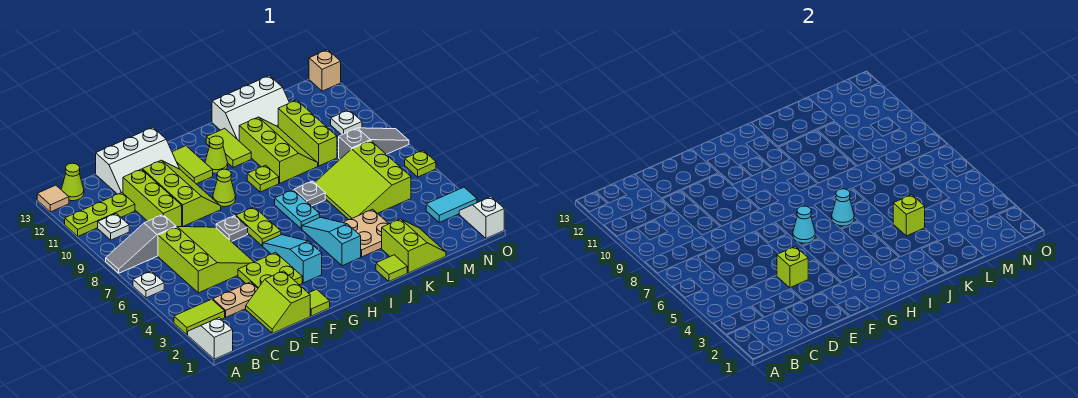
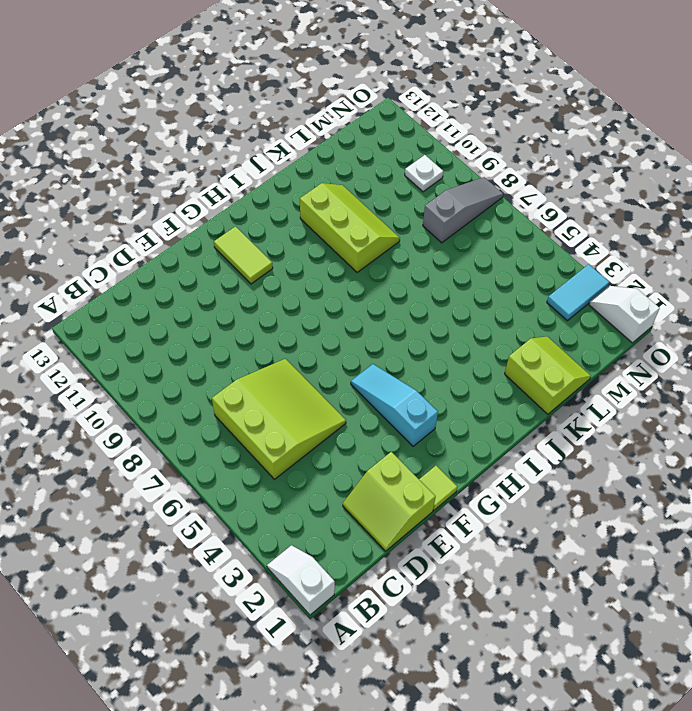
none -> lime 1x2 tile [174,299,225,335]
none -> white 1x1 plate [133,271,164,298]
none -> grey 1x3 slope [106,215,176,273]
none -> lime 1x3 plate [65,192,135,236]

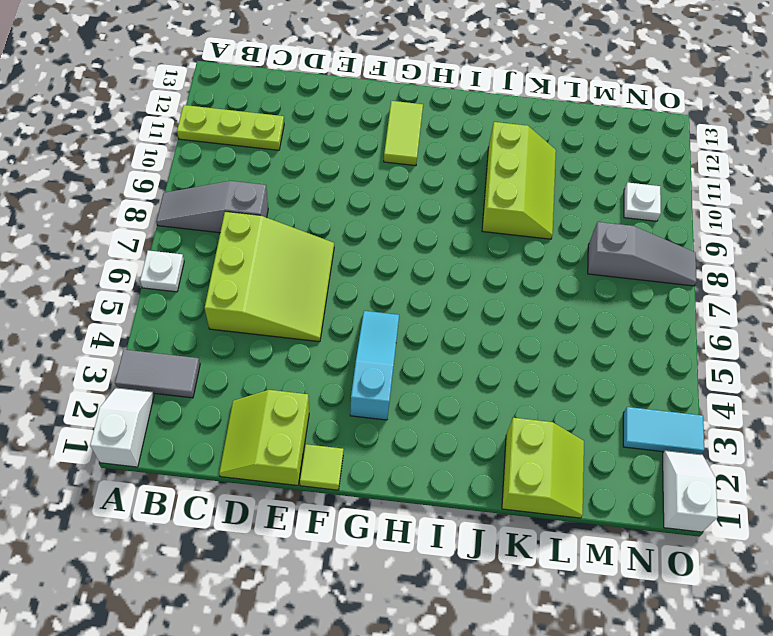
grey 1x2 tile [115,350,200,398] -> lime 1x2 tile [174,299,225,335]
none -> tan 1x1 tile [37,185,69,212]
none -> white 1x1 plate [98,214,129,240]
none -> lime 1x1 cone [61,163,84,201]
none -> tan 1x2 plate [213,282,258,317]

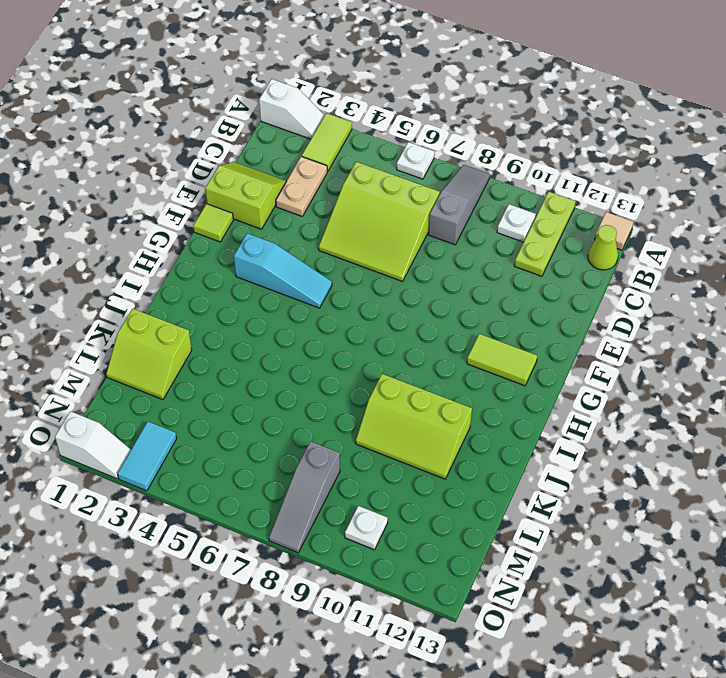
none -> lime 1x3 brick [123,169,182,227]
none -> white 2x3 slope [96,127,179,194]
none -> lime 2x2 plate [238,253,302,288]
none -> lime 2x3 slope [142,160,221,227]

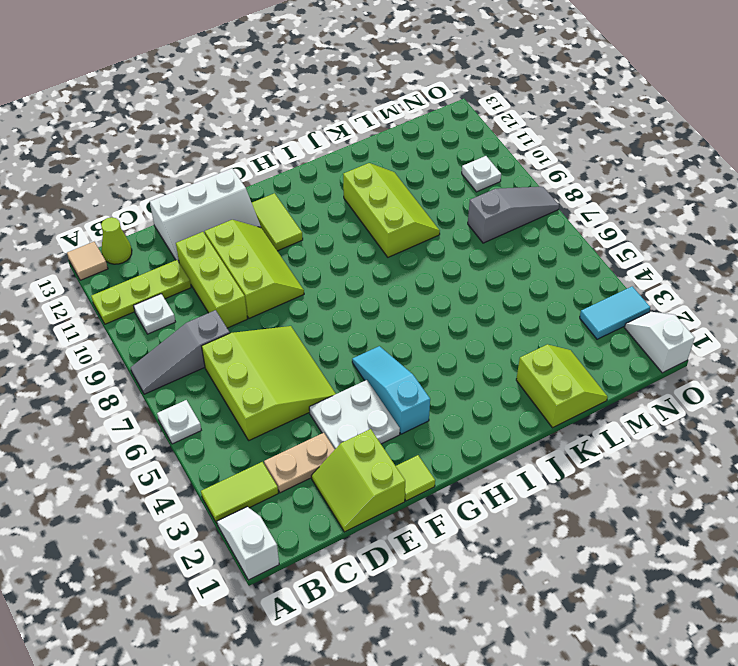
white 2x2 plate [309,380,400,449] -> lime 2x2 plate [238,253,302,288]
none -> grey 1x1 plate [216,216,248,242]
none -> lime 1x2 plate [236,207,281,246]
none -> lime 1x1 cone [213,169,236,207]
none -> lime 1x1 cone [205,136,228,173]

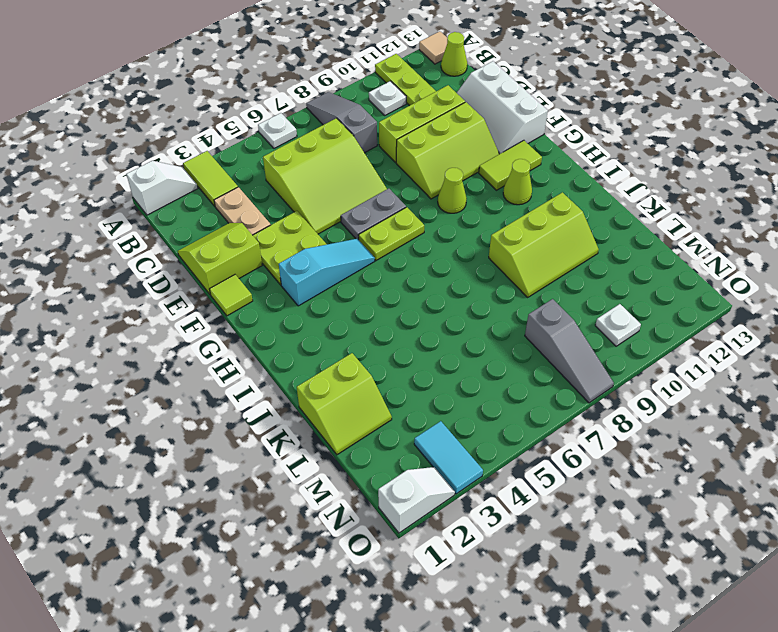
grey 1x2 plate [341,188,406,240] -> grey 1x1 plate [216,216,248,242]
none -> cyan 1x3 slope [302,217,361,266]
none -> cyan 1x2 plate [275,190,320,229]
none -> lime 1x1 plate [247,165,279,192]
none -> lime 1x2 tile [206,128,251,167]

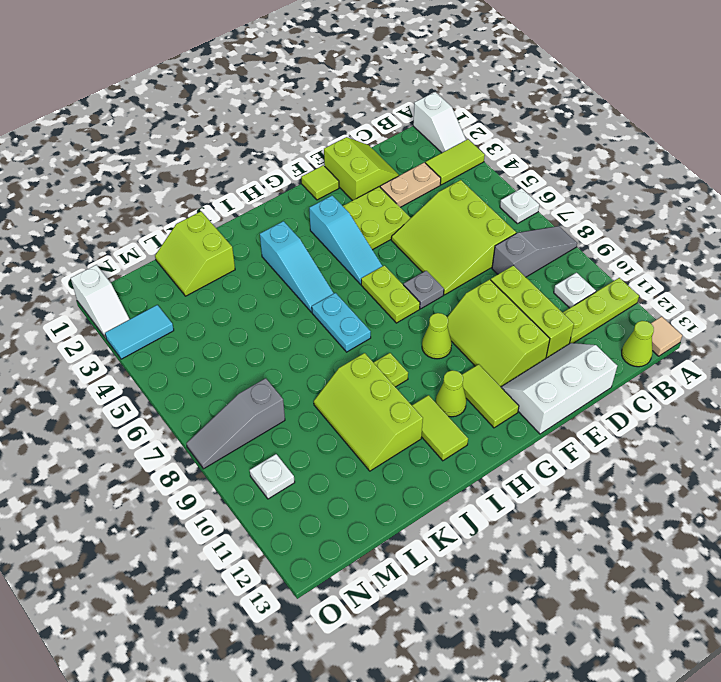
none -> lime 1x1 tile [376,255,407,281]
none -> tan 2x2 plate [343,209,389,257]
none -> grey 1x1 plate [294,181,325,206]
none -> white 2x3 slope [212,76,289,141]

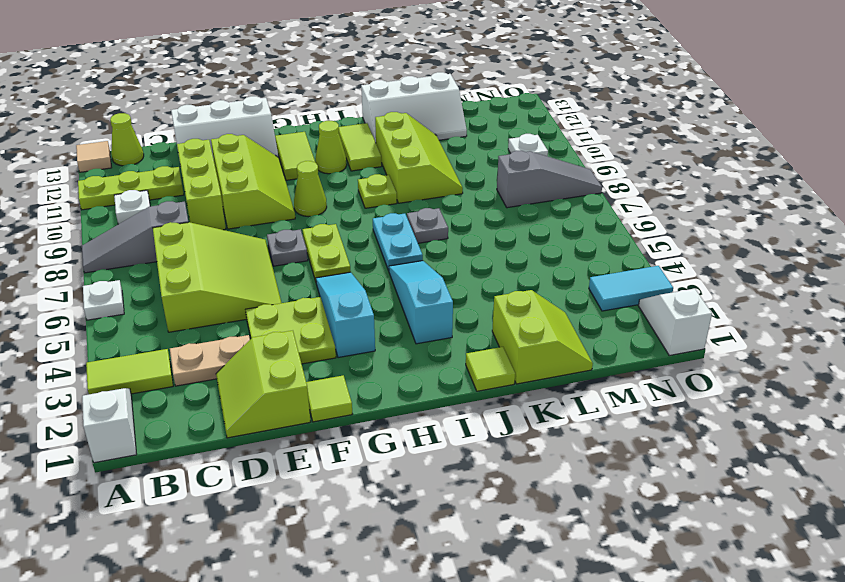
none -> tan 2x2 plate [343,209,389,257]
none -> lime 3x3 slope [315,141,411,220]
none -> lime 1x3 brick [278,100,337,166]
none -> lime 1x1 plate [405,151,436,177]

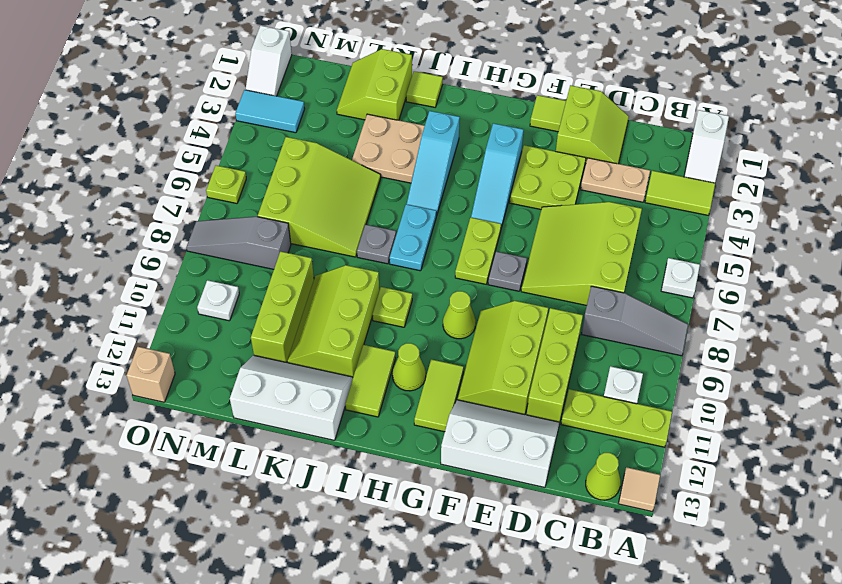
none -> lime 1x1 brick [777,246,808,288]
none -> cyan 1x1 cone [793,206,815,243]
none -> cyan 1x1 cone [832,189,854,226]
none -> lime 1x1 brick [893,195,925,236]

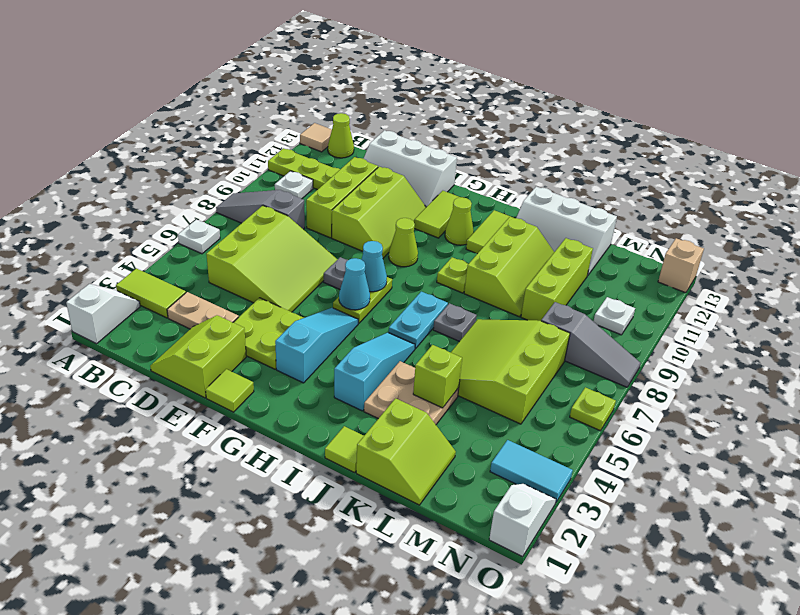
cyan 1x1 cone [361,241,387,292] -> cyan 1x1 cone moved to [832,189,854,226]
none -> lime 1x1 brick [777,246,808,288]

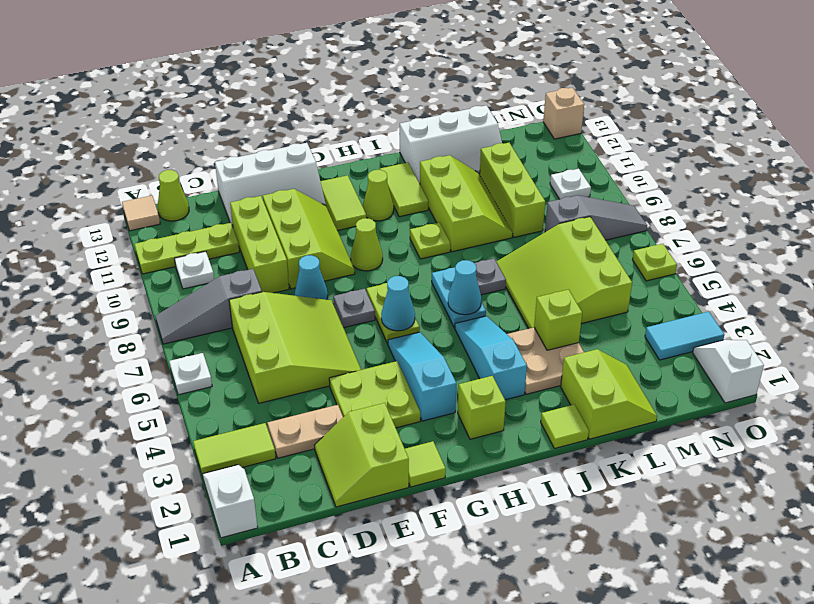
cyan 1x1 cone [295,255,328,300] -> none
lime 1x1 brick [458,376,506,439] -> lime 1x1 brick moved to [777,246,808,288]

